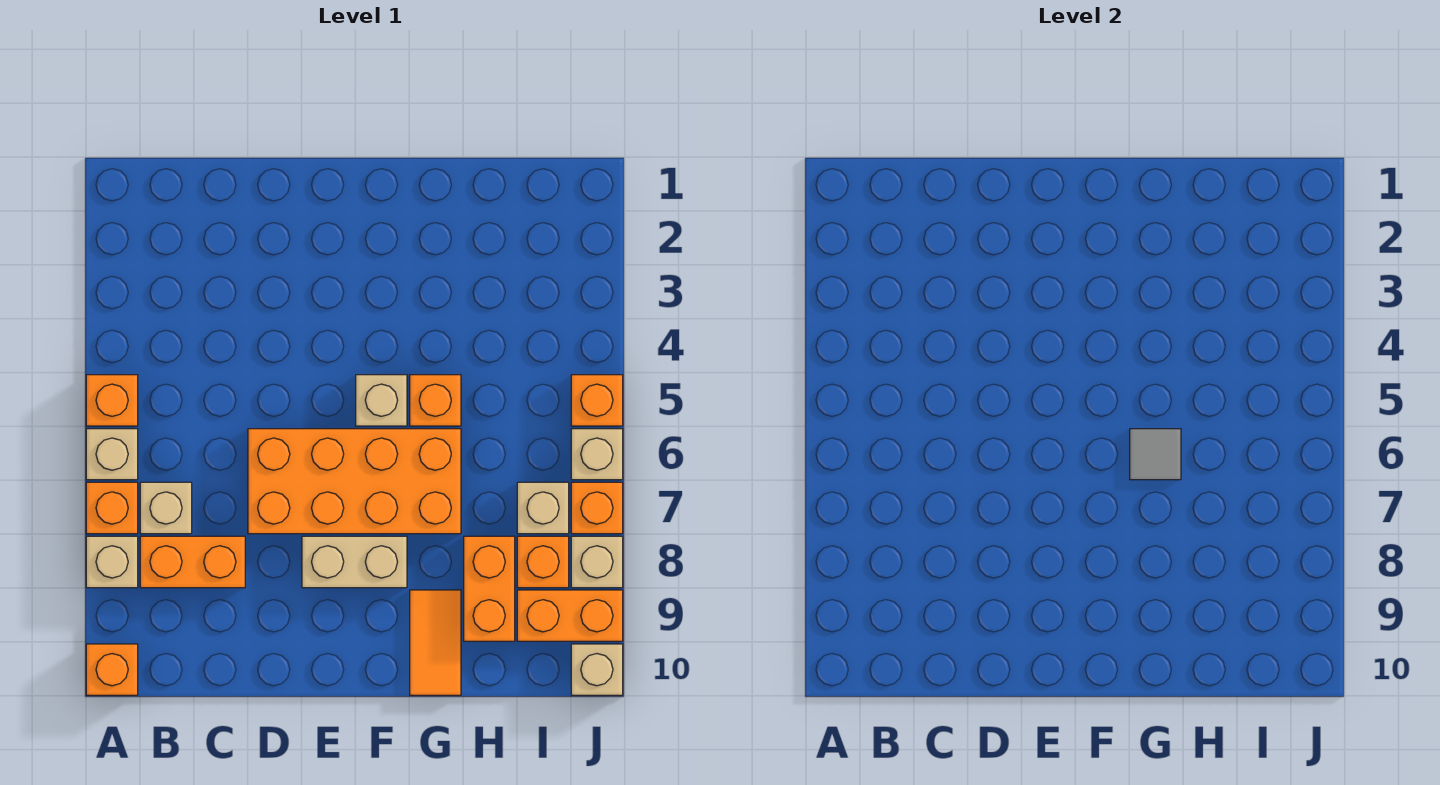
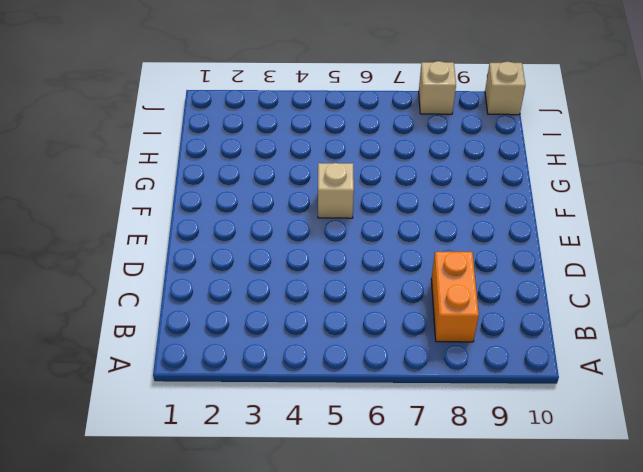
none -> orange 1x1 brick [86,375,138,426]
none -> tan 1x1 brick [86,429,138,480]
none -> orange 1x1 brick [86,482,138,534]

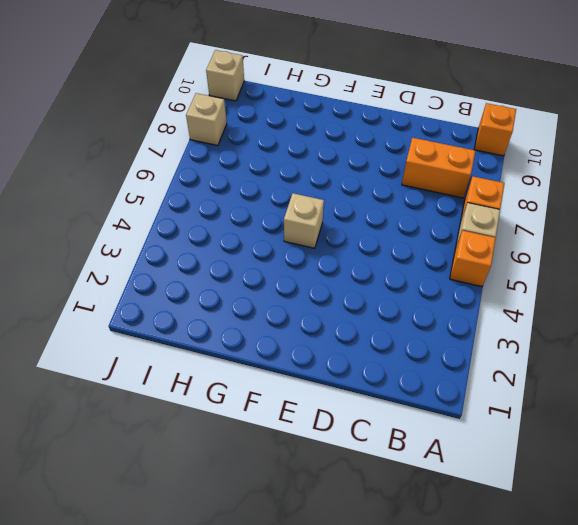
none -> tan 1x1 brick [86,536,138,588]
none -> tan 1x1 brick [140,482,192,534]
none -> orange 2x4 brick [248,429,461,534]

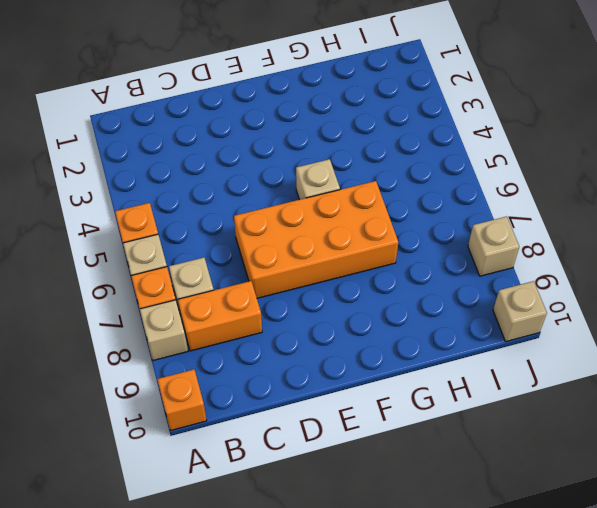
none -> tan 1x2 brick [302,536,407,588]
none -> orange 1x1 brick [410,375,461,426]
none -> orange 1x2 tile [410,590,461,695]

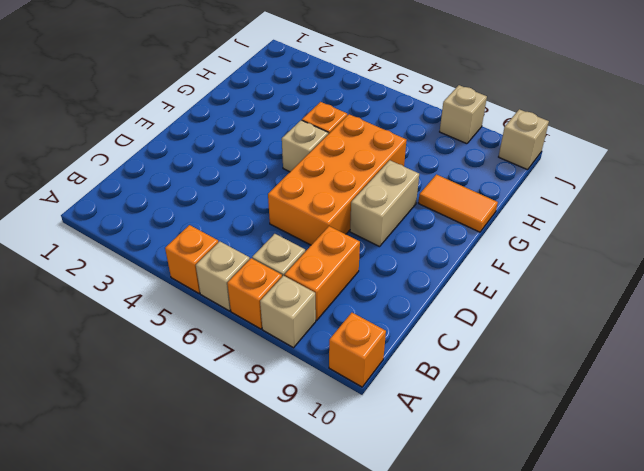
none -> orange 1x2 brick [464,536,515,641]
none -> tan 1x1 brick [517,482,569,534]
none -> orange 1x1 brick [517,536,569,588]

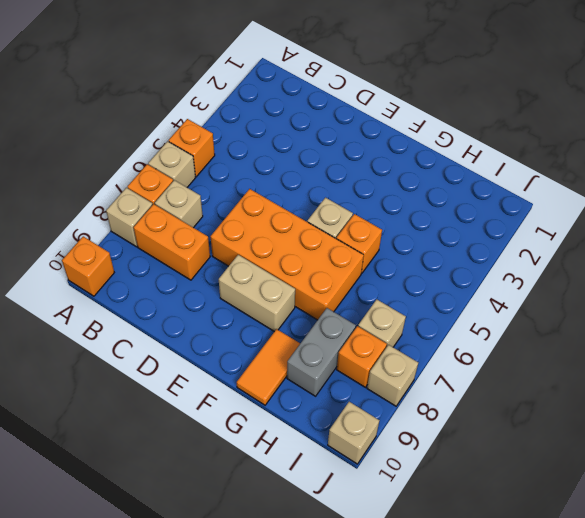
grey 1x2 brick [287,308,356,396] -> orange 1x2 brick [464,536,515,641]
none -> orange 1x2 brick [517,590,623,641]
none -> orange 1x1 brick [571,375,623,426]
none -> tan 1x1 brick [571,429,623,480]

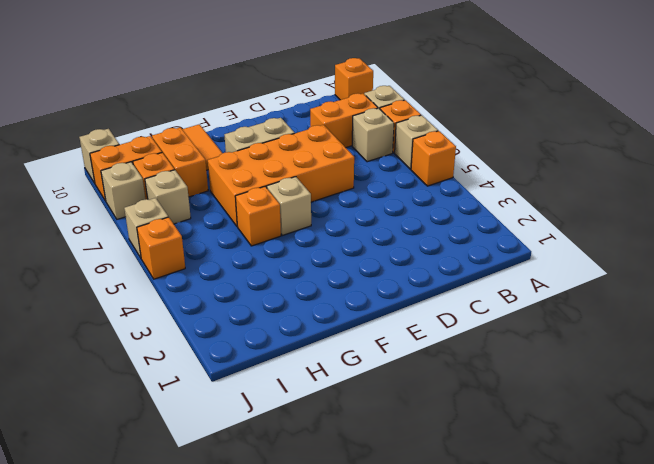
none -> orange 1x1 brick [571,482,623,534]
none -> grey 1x1 tile [1130,429,1181,480]

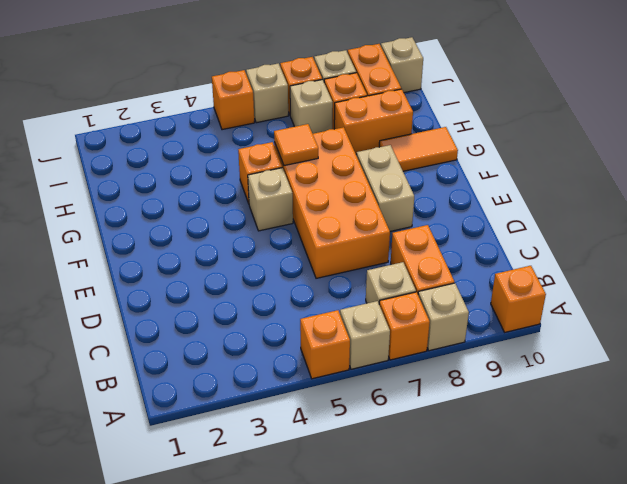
orange 1x1 tile [274,124,318,166] -> grey 1x1 tile [1130,429,1181,480]

